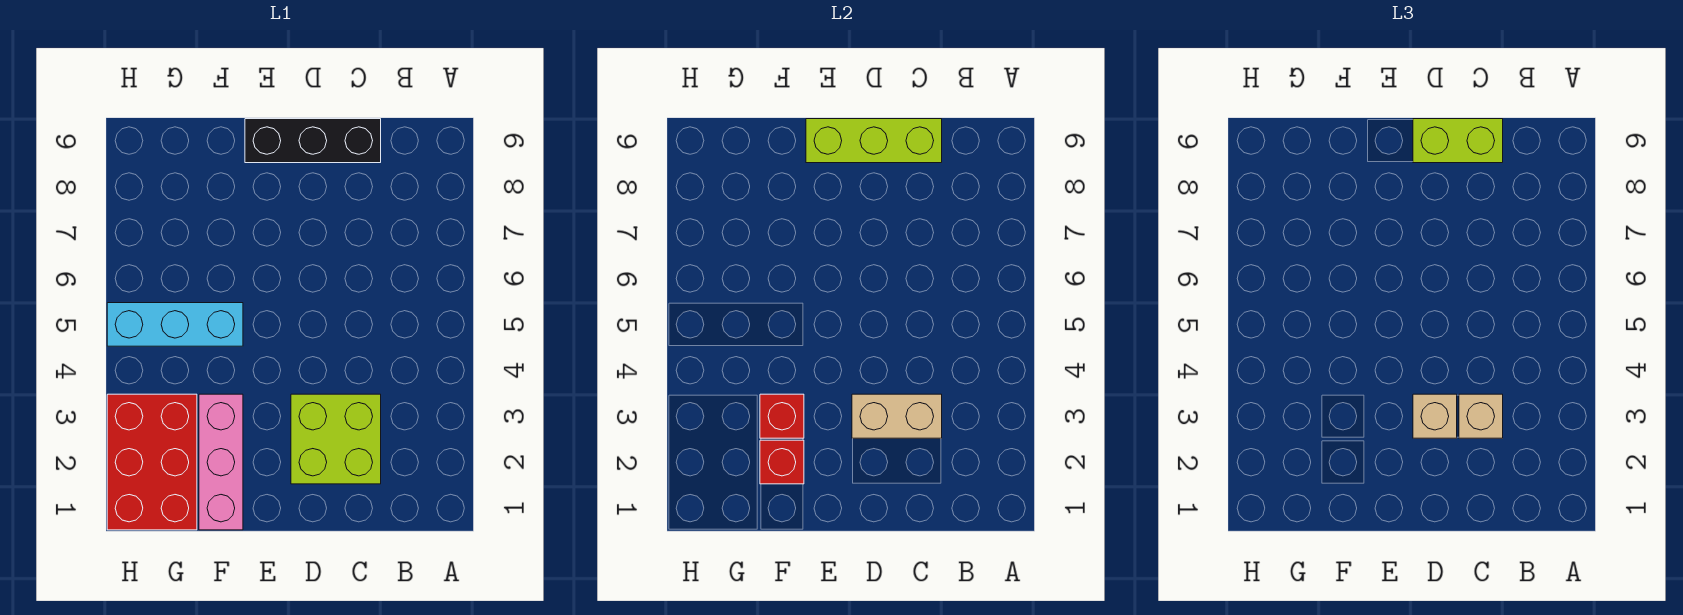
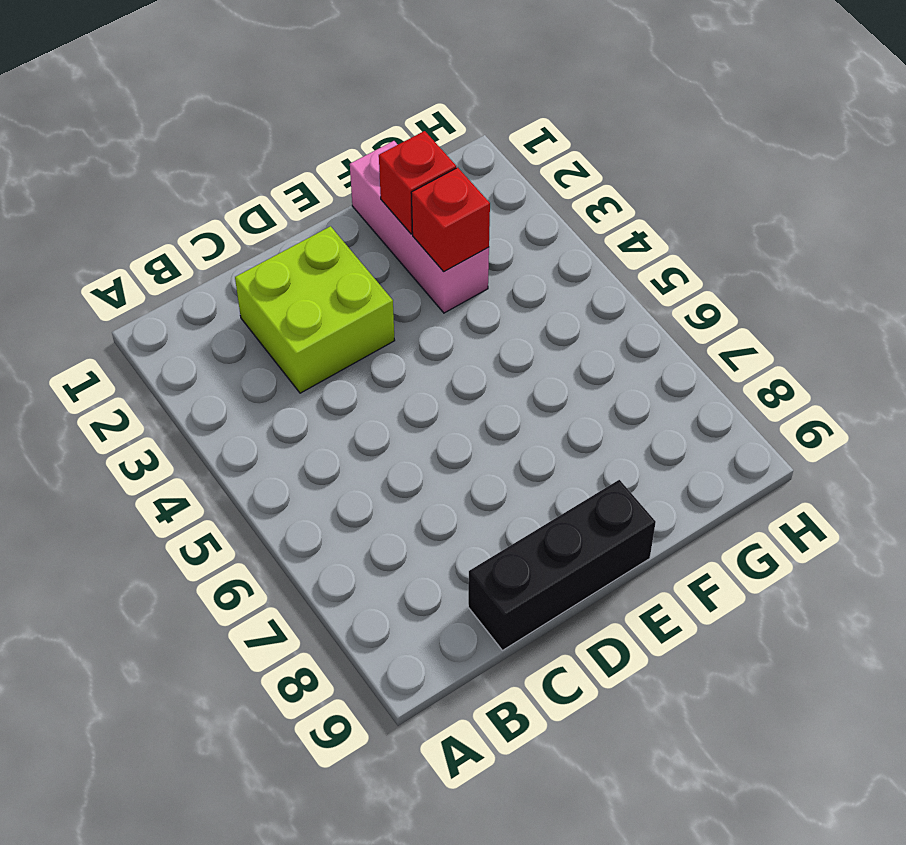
none -> cyan 1x3 brick [107,303,243,346]
none -> red 2x3 brick [107,394,197,530]
none -> tan 1x2 brick [852,394,942,438]

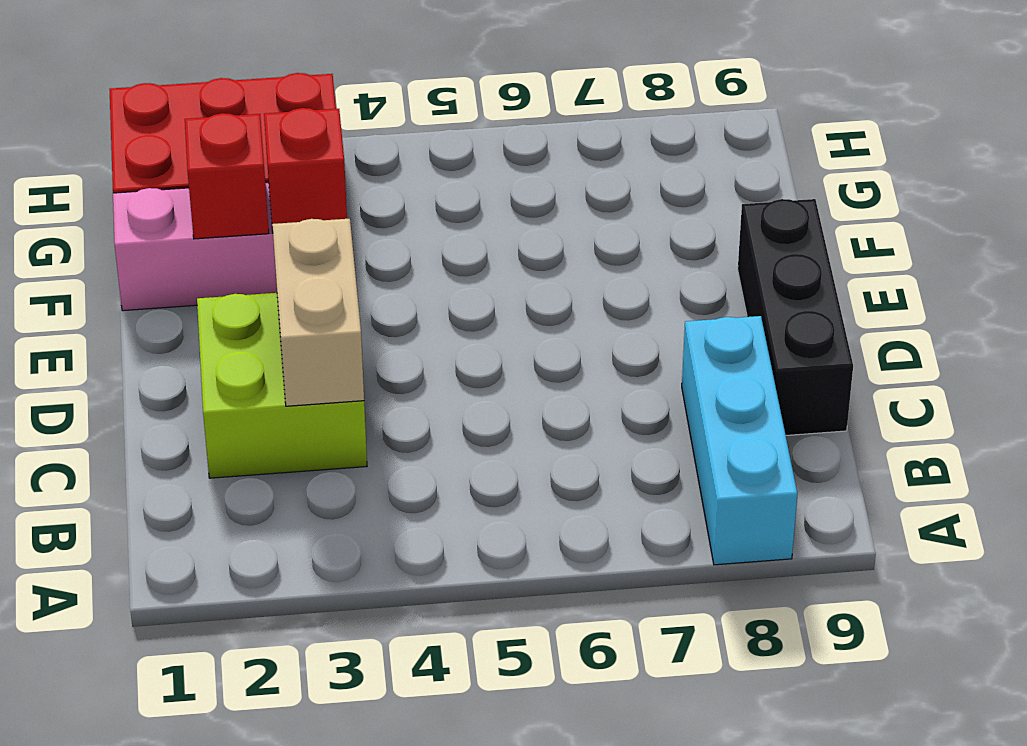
cyan 1x3 brick [682,316,798,565] -> cyan 1x3 brick moved to [107,303,243,346]
none -> lime 1x3 brick [806,119,942,163]
none -> tan 1x1 brick [1459,394,1503,438]
none -> lime 1x2 brick [1413,119,1503,163]

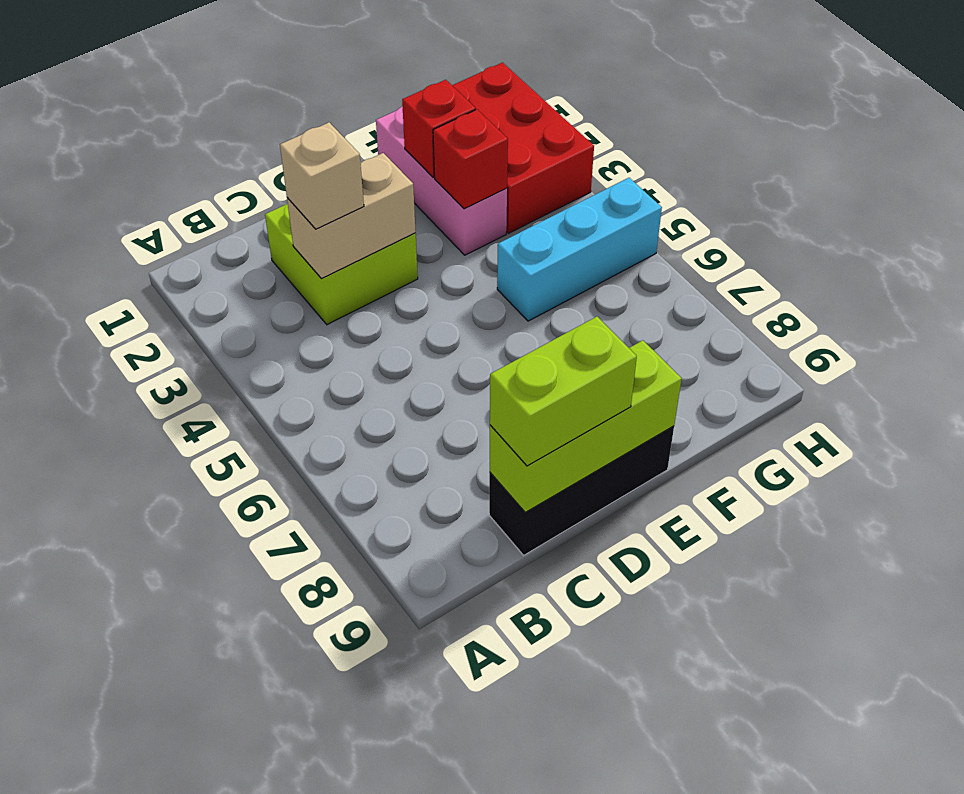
none -> tan 1x1 brick [1413,394,1457,438]

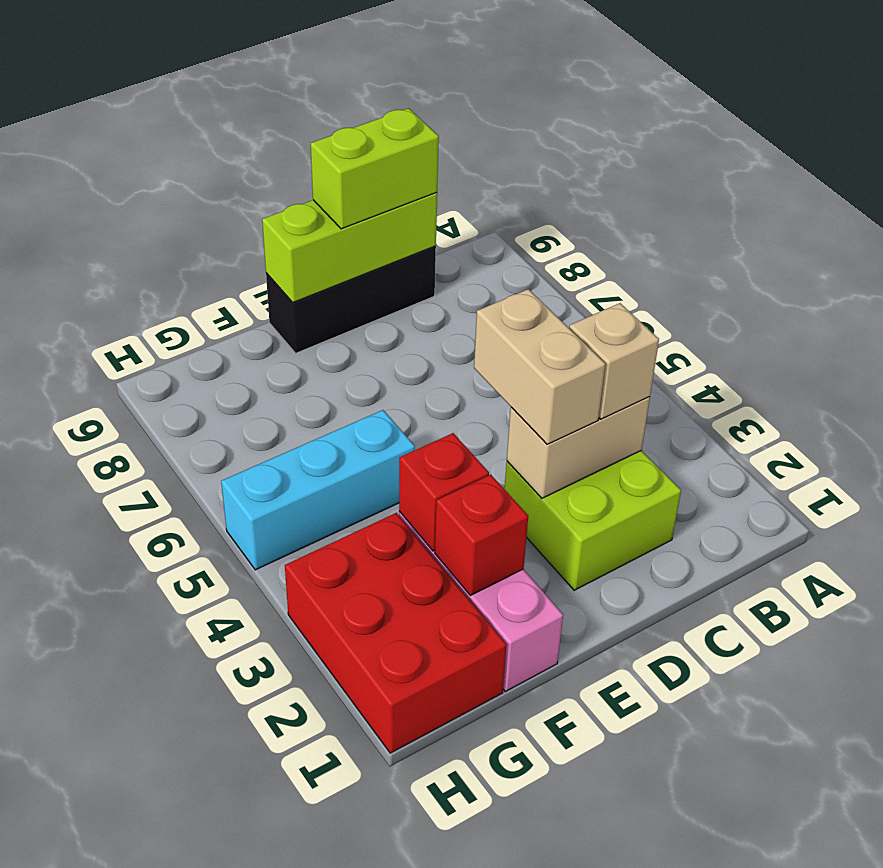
tan 1x2 brick [474,289,605,444] -> tan 1x1 brick [1413,394,1457,438]

